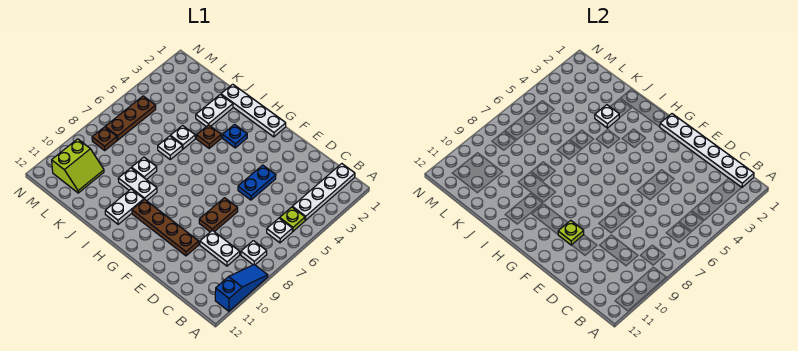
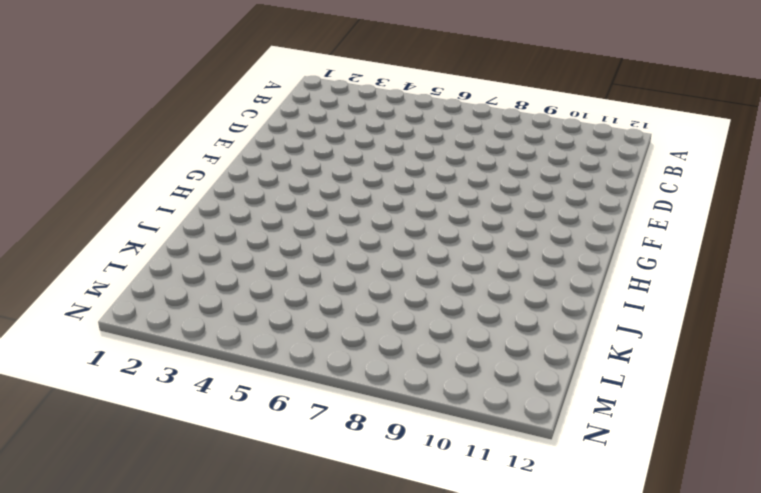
none -> blue 1x3 slope [215,265,268,311]
none -> white 1x4 plate [293,164,355,220]
none -> lime 1x1 plate [280,207,305,231]

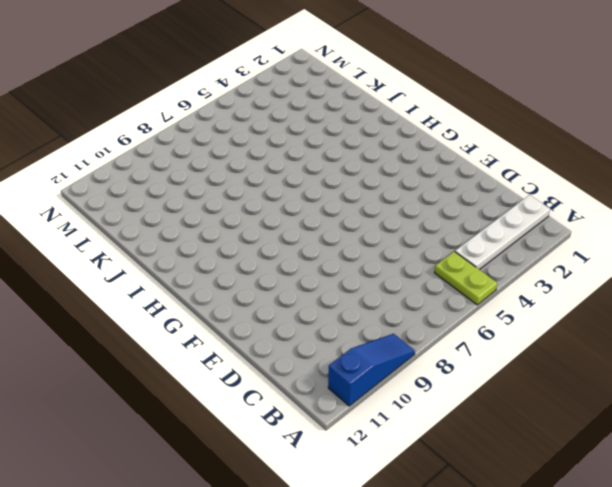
lime 1x2 plate [435,251,497,305] -> lime 1x1 plate [280,207,305,231]
none -> white 1x1 plate [267,218,293,243]
none -> white 1x1 plate [241,241,267,265]
none -> white 1x2 plate [200,230,240,266]

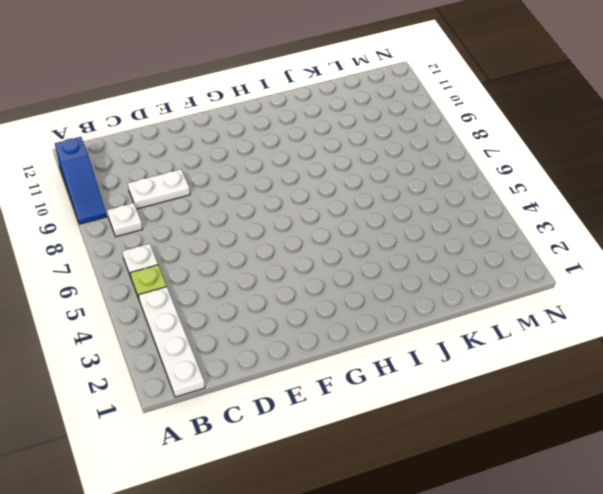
none -> blue 1x2 plate [238,165,276,200]
none -> brown 1x2 plate [199,198,238,232]
none -> brown 1x4 plate [132,199,199,256]

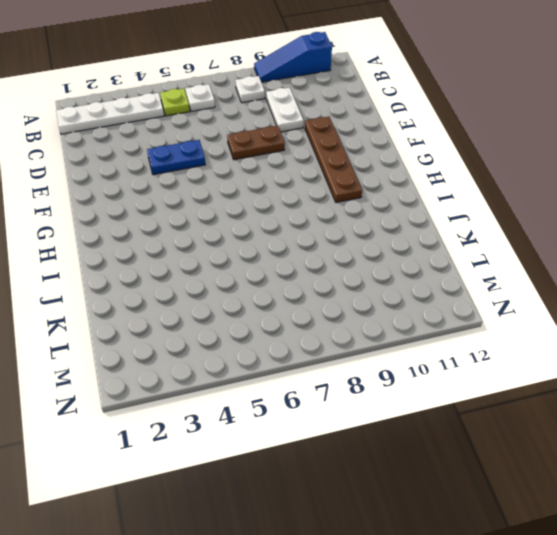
none -> white 1x4 plate [221,84,286,137]
none -> blue 1x1 plate [223,124,247,148]
none -> brown 1x1 plate [196,125,221,148]

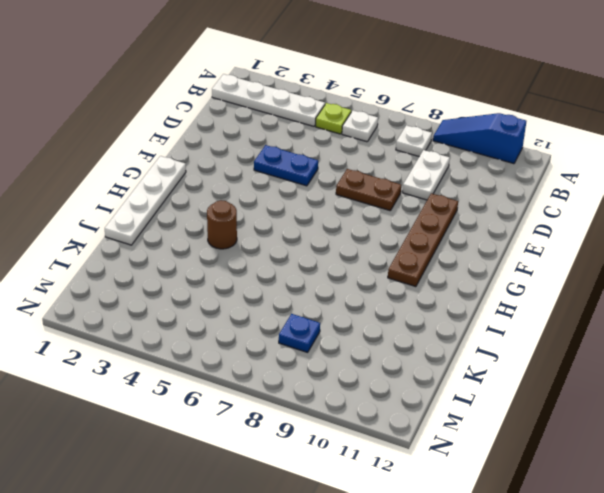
brown 1x1 round brick [207,200,237,249] -> brown 1x1 plate [196,125,221,148]
blue 1x1 plate [279,314,320,352] -> blue 1x1 plate moved to [223,124,247,148]
none -> white 1x2 plate [118,168,157,201]
none -> white 1x2 plate [105,189,144,224]
none -> white 1x2 plate [196,94,233,126]

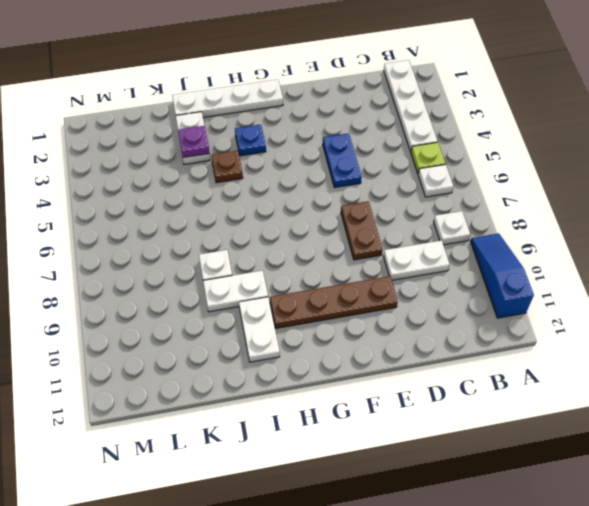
purple 1x1 plate [178,126,210,158] -> white 1x1 plate [595,105,619,128]
none -> white 1x1 plate [171,126,195,149]
none -> white 1x1 plate [158,136,183,159]
none -> lime 2x2 slope [52,139,104,193]

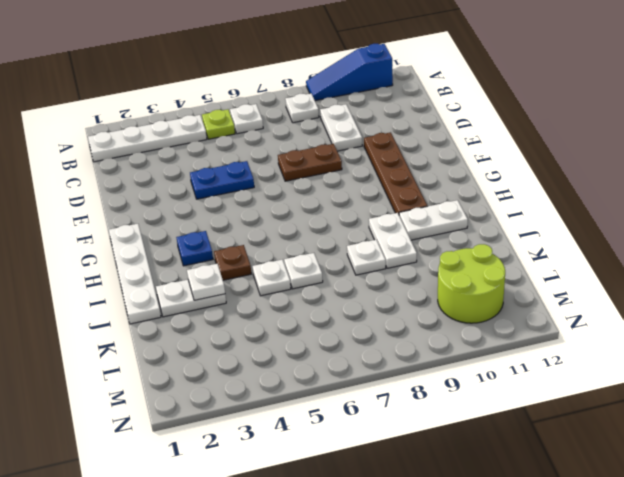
lime 2x2 round brick [438,244,505,323] -> lime 2x2 slope [52,139,104,193]
none -> brown 1x3 plate [105,96,156,140]
none -> brown 1x1 plate [92,127,117,150]
none -> white 1x6 plate [660,114,754,187]

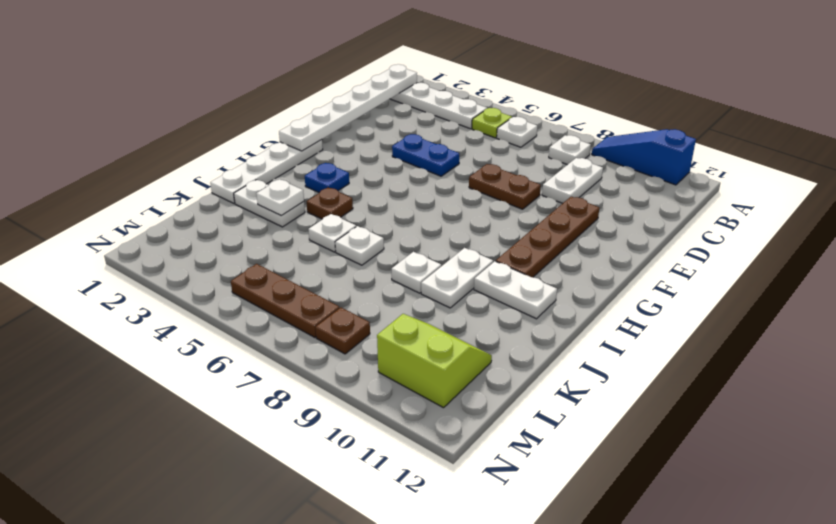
none -> lime 1x1 plate [558,220,584,245]

